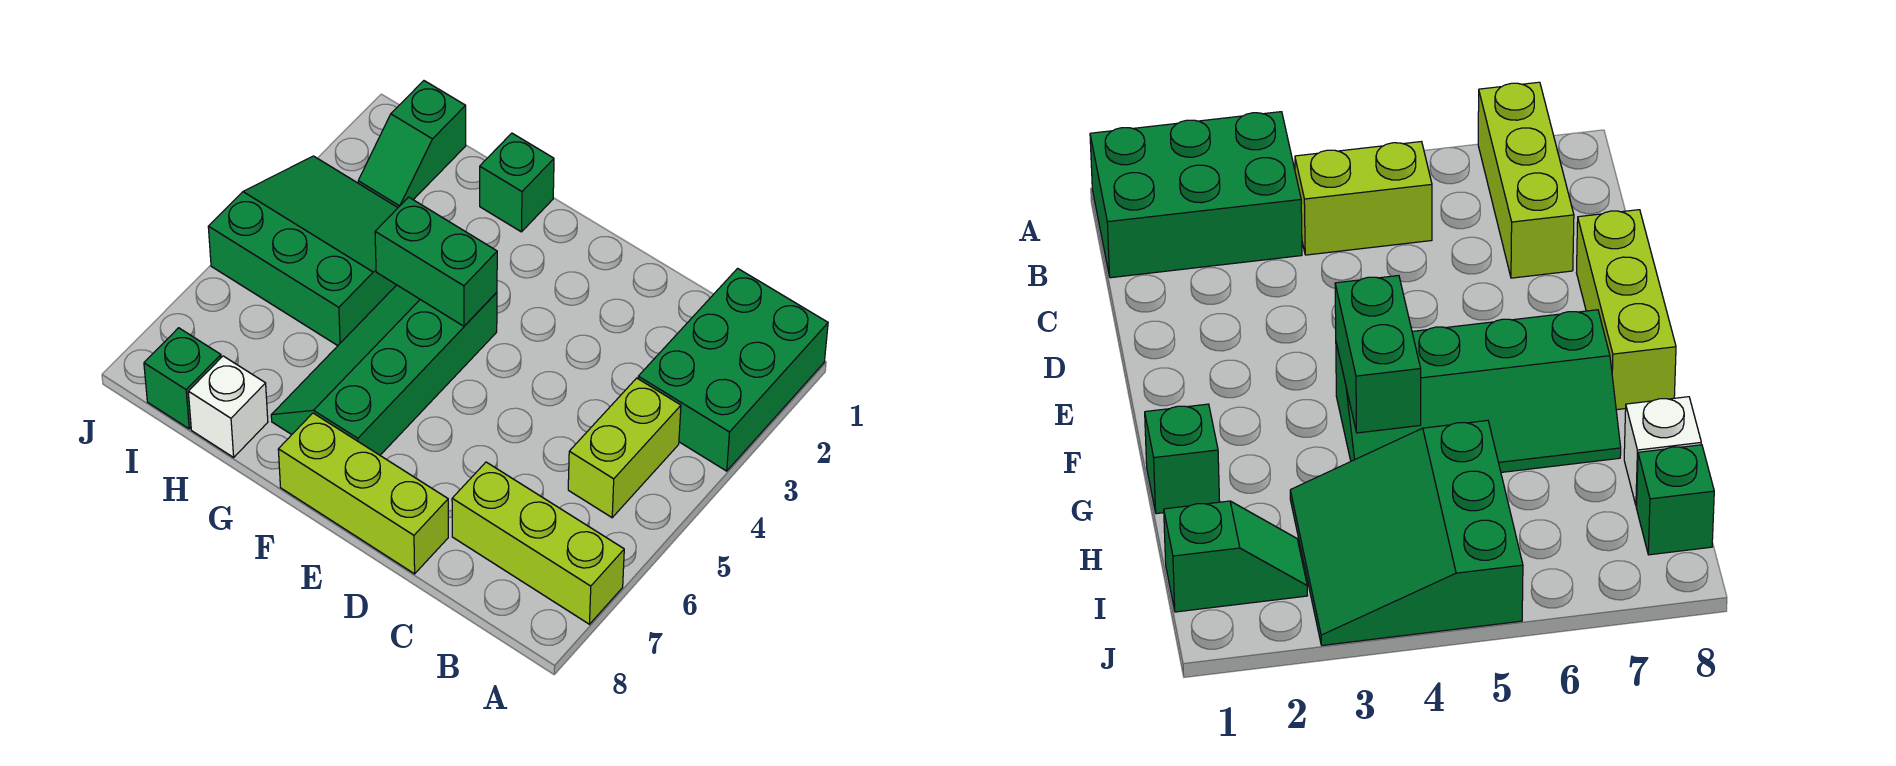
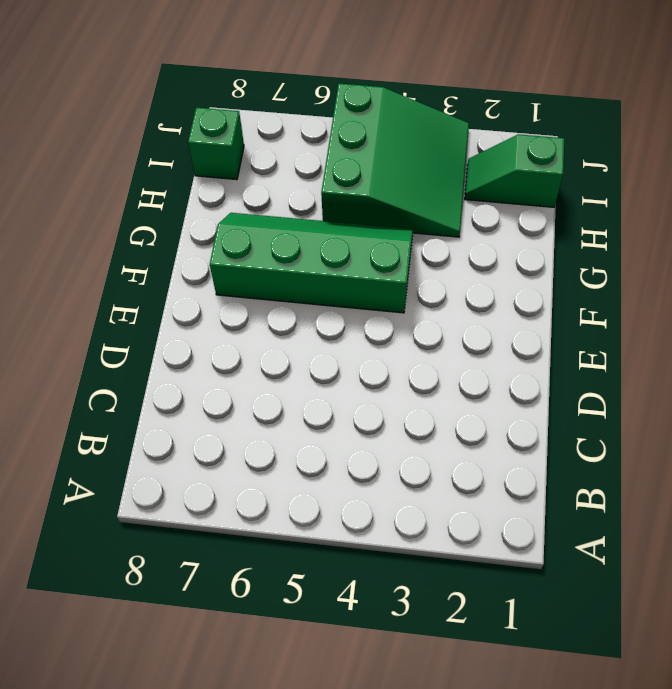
none -> green 2x3 brick [638,268,828,471]
none -> lime 1x3 brick [452,462,624,624]

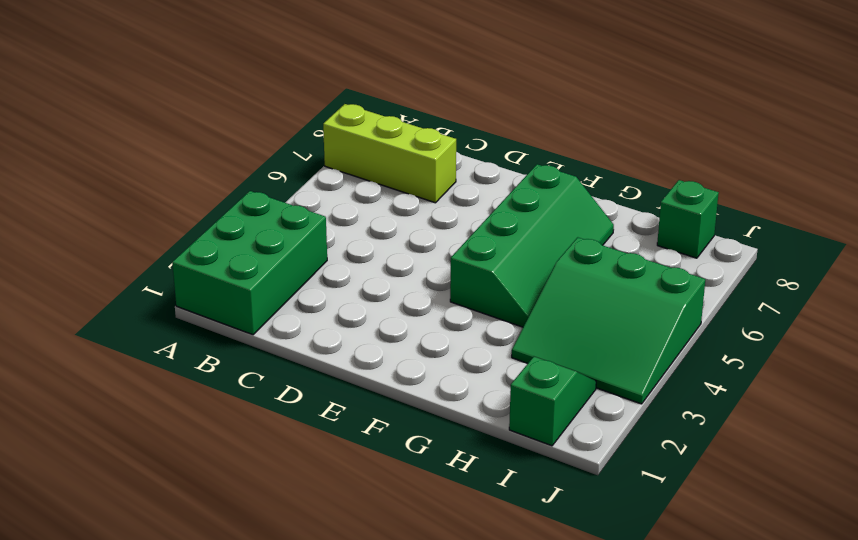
none -> lime 1x2 brick [568,378,681,518]
none -> lime 1x3 brick [278,413,448,574]

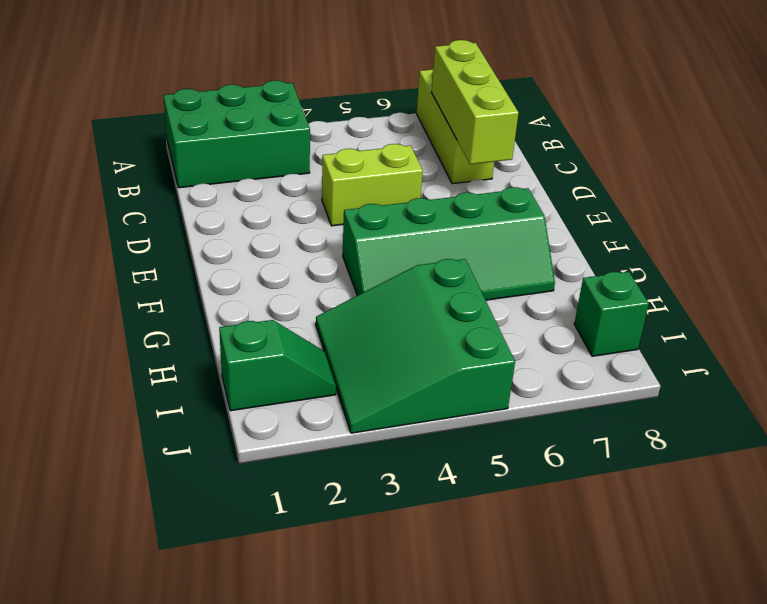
lime 1x3 brick [431,40,519,164] -> lime 1x3 brick moved to [278,413,448,574]
lime 1x2 brick [322,144,423,226] -> lime 1x2 brick moved to [568,378,681,518]
none -> green 1x1 brick [480,133,554,232]
none -> white 1x1 brick [188,356,268,457]

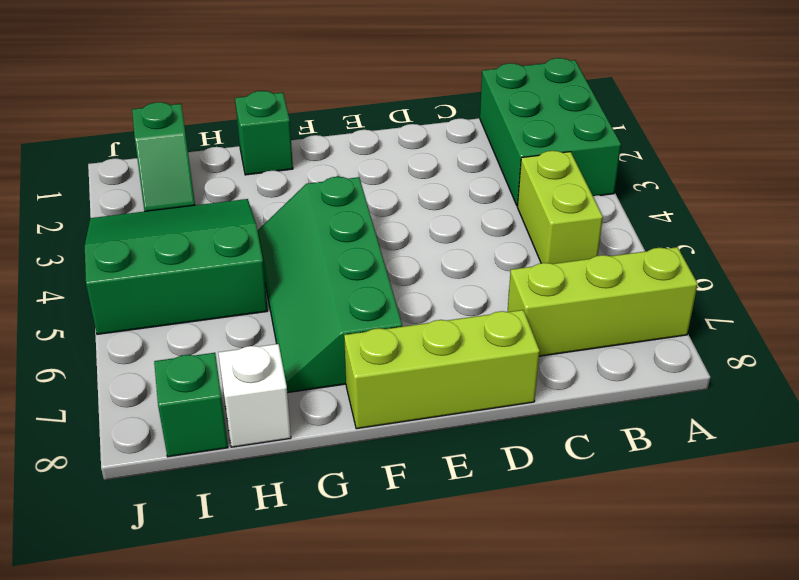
none -> green 1x2 brick [375,197,497,326]

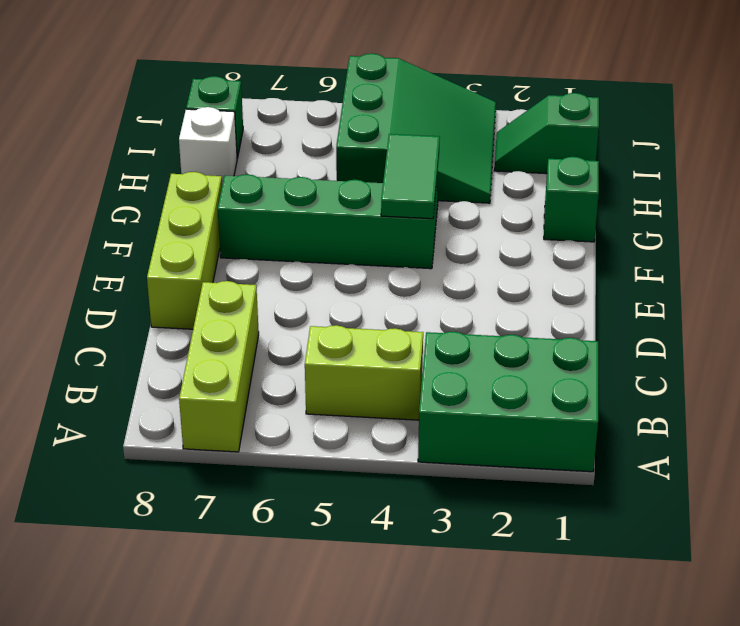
green 1x2 tile [381,134,440,219] -> green 1x2 brick [375,197,497,326]

